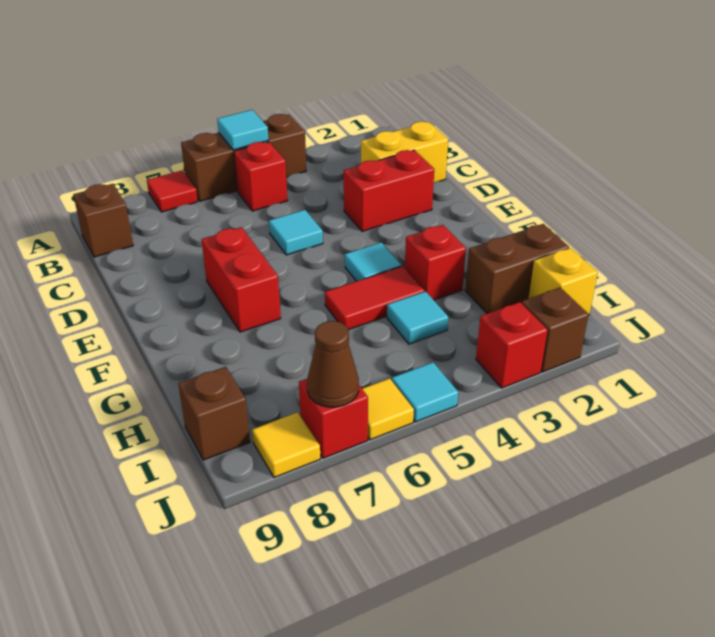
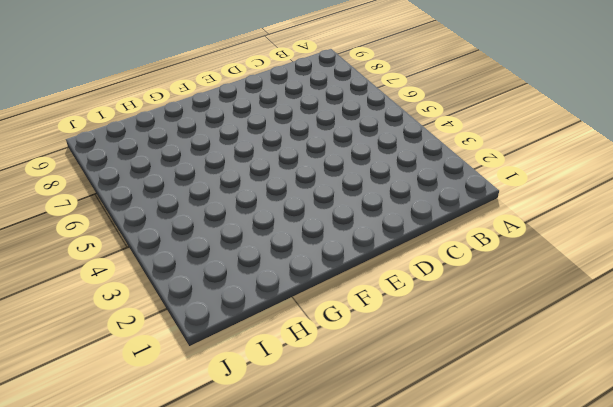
none -> brown 1x3 brick [181,114,306,201]
none -> red 1x1 tile [147,170,198,212]
none -> red 1x1 brick [234,142,288,211]

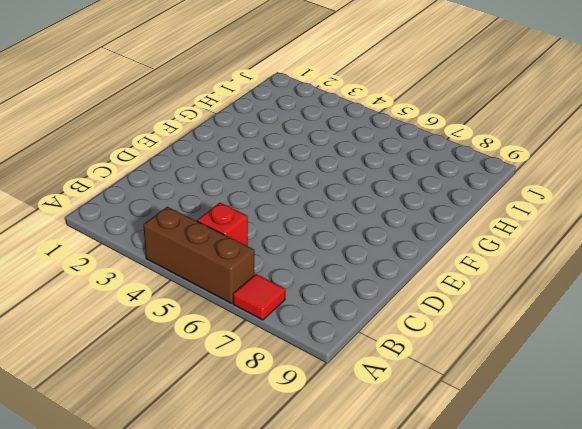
none -> brown 1x1 brick [73,184,133,257]
none -> yellow 1x2 brick [361,122,448,182]
none -> red 1x2 brick [344,150,434,231]

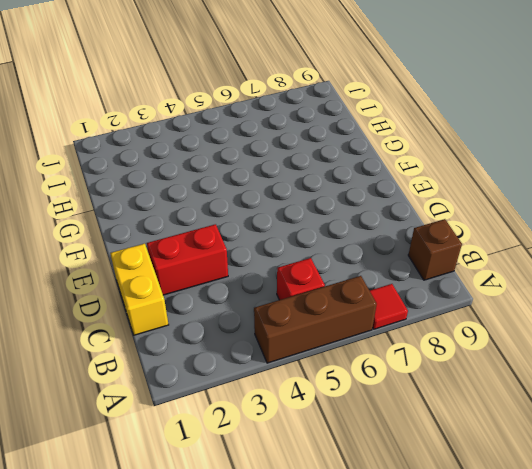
yellow 1x2 brick [110,244,169,335] -> yellow 1x2 brick turned to [361,122,448,182]
none -> cyan 1x1 tile [269,210,323,255]
none -> red 1x2 brick [202,227,281,332]
none -> cyan 1x1 tile [345,242,402,281]

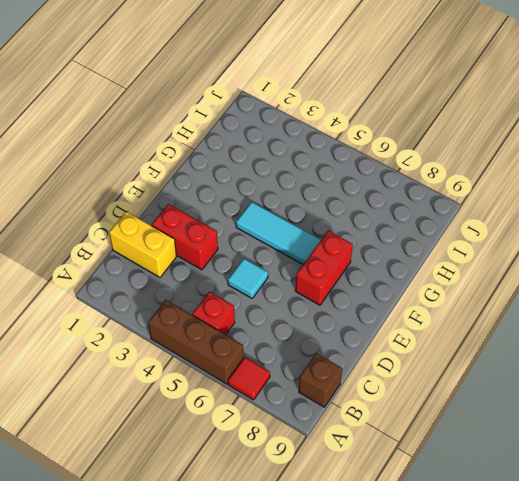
cyan 1x3 tile [236,202,321,264] -> cyan 1x1 tile [345,242,402,281]
none -> red 1x1 brick [405,225,466,300]
none -> red 1x2 tile [325,266,424,330]
none -> brown 1x2 brick [465,224,569,314]

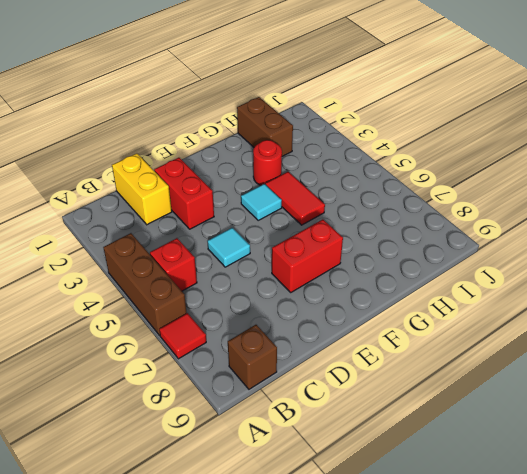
red 1x1 round brick [253,140,282,185] -> red 1x1 brick [405,225,466,300]
none -> cyan 1x1 tile [387,291,448,344]
none -> yellow 1x1 brick [529,248,598,314]
none -> brown 1x1 brick [178,367,250,460]

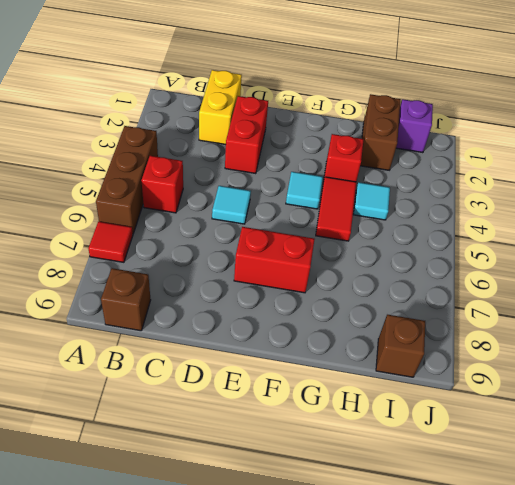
purple 1x1 brick [396,99,433,153] -> yellow 1x1 brick [529,248,598,314]
none -> brown 1x1 brick [522,288,589,372]
none -> red 1x1 brick [476,302,547,388]
none -> cyan 1x1 tile [392,362,458,422]

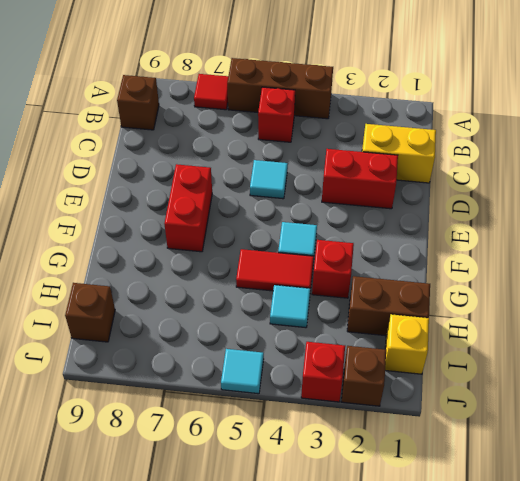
none -> yellow 1x1 tile [362,378,414,440]
none -> red 1x1 brick [299,379,368,458]
none -> yellow 1x1 tile [252,413,320,477]

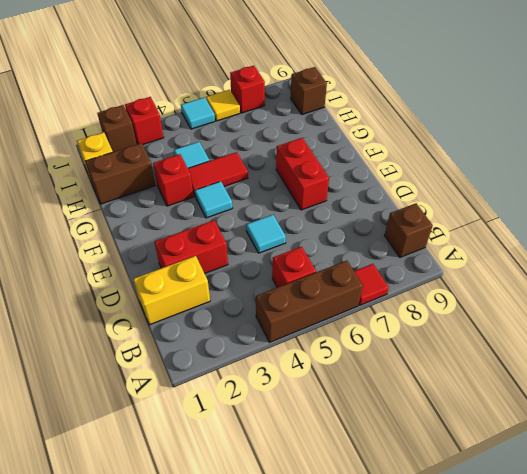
none -> yellow 1x1 tile [252,413,320,477]
none -> cyan 1x1 tile [217,110,268,150]
none -> brown 1x1 cone [307,321,359,407]

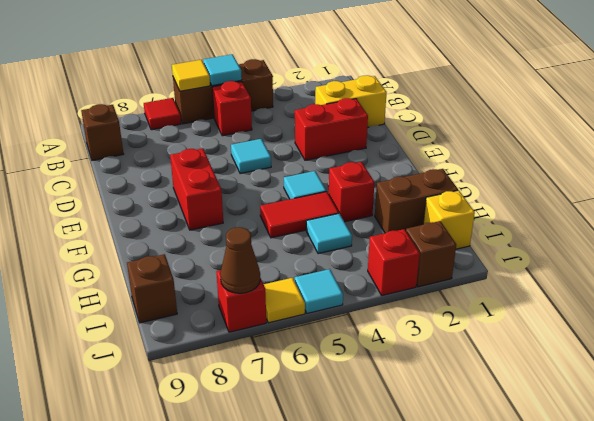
yellow 1x1 tile [172,60,210,91] -> yellow 1x1 tile moved to [252,413,320,477]

